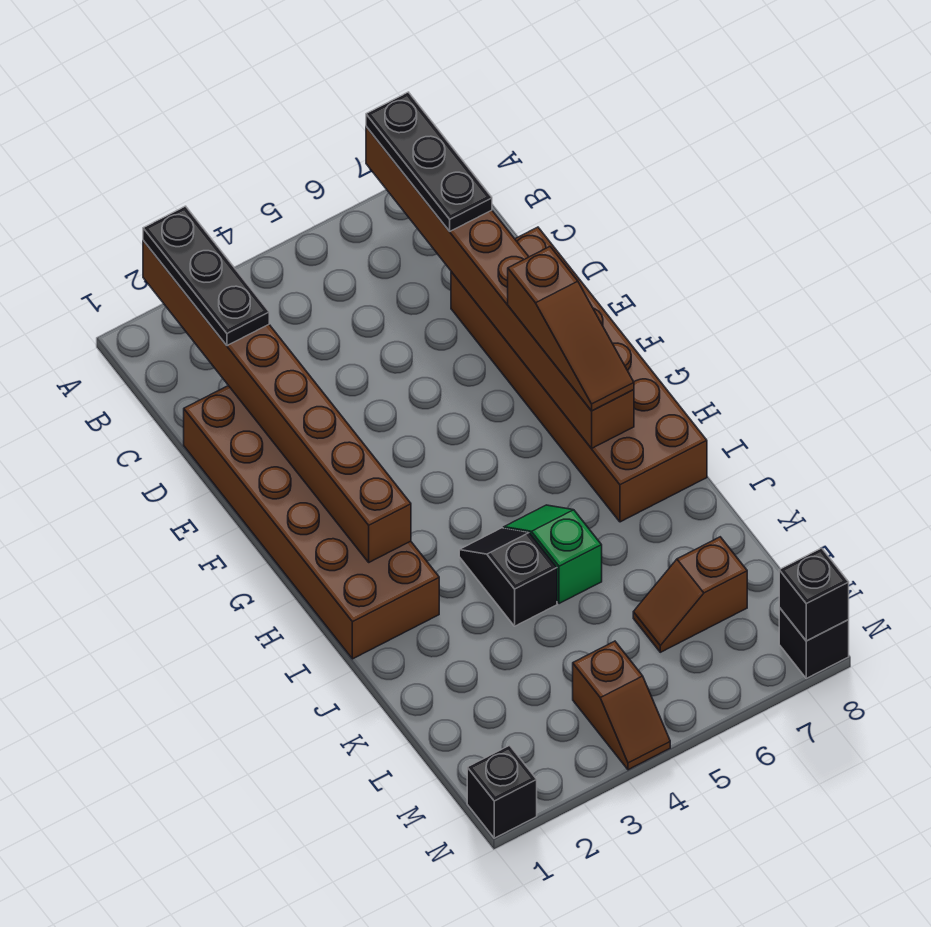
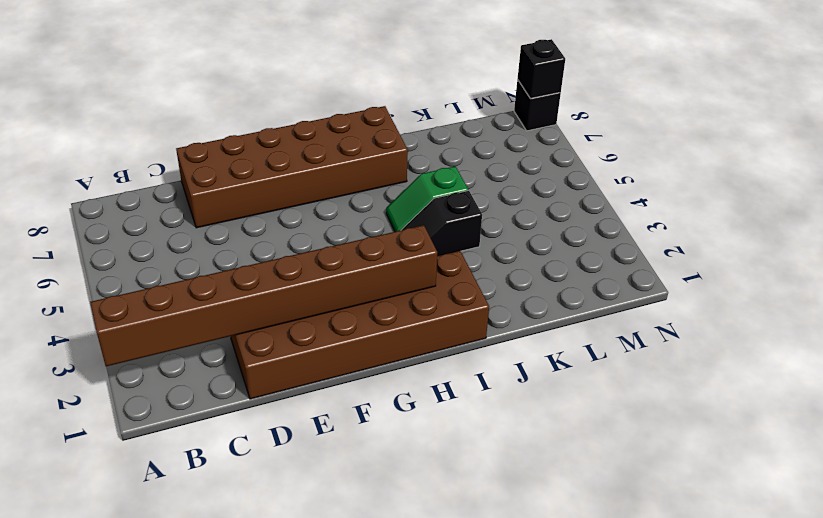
none -> brown 1x2 slope [633,537,747,652]
none -> brown 1x2 slope [573,641,670,770]
none -> black 1x1 brick [467,745,537,838]

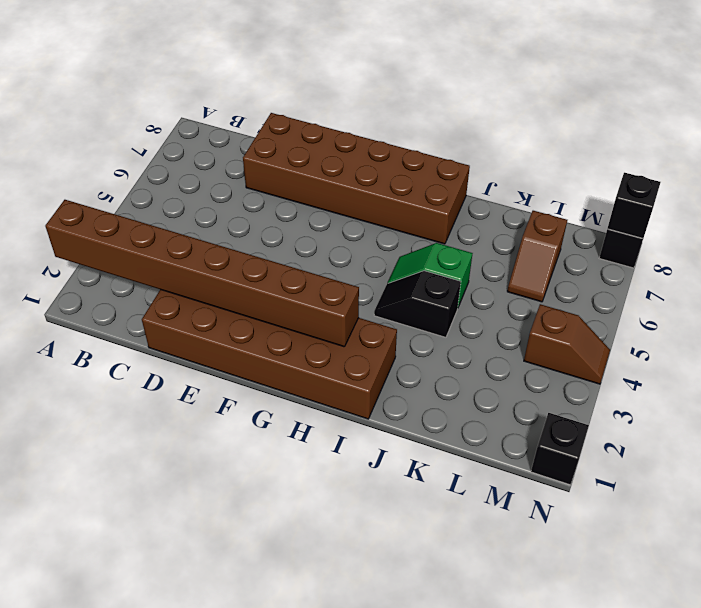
none -> brown 1x8 brick [366,127,634,449]
none -> black 1x3 plate [143,206,269,346]
none -> black 1x3 plate [366,92,492,231]

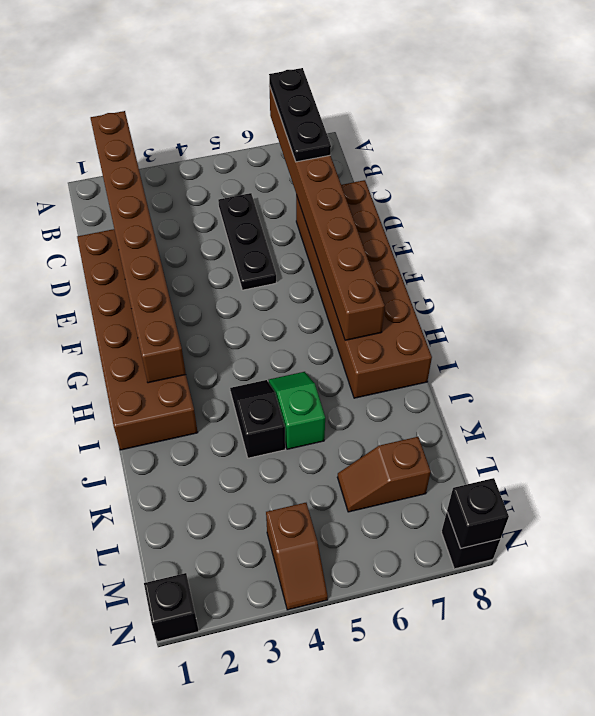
black 1x3 plate [218,193,276,290] -> black 1x3 plate moved to [143,206,269,346]
none -> brown 1x3 slope [508,247,634,411]

